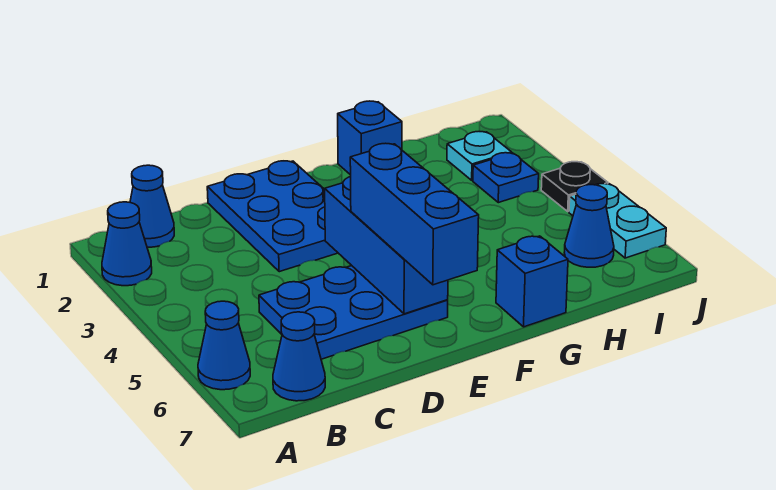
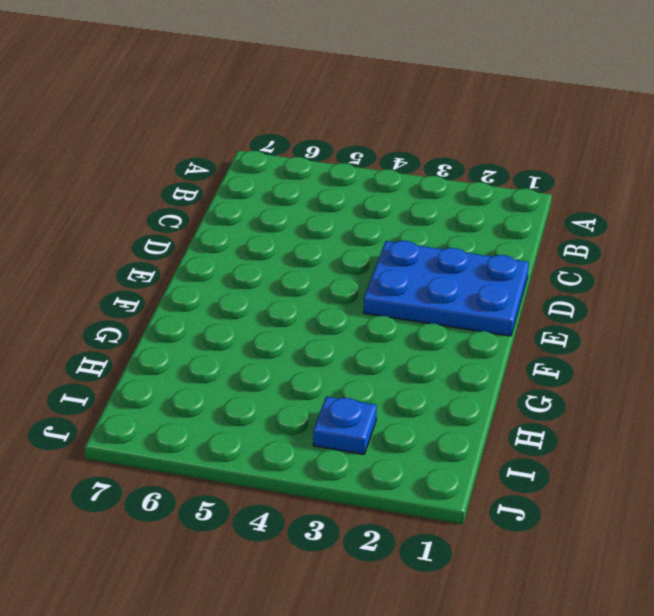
none -> blue 1x1 cone [102,202,152,286]
none -> blue 1x1 cone [198,301,250,390]
none -> blue 1x1 cone [130,165,174,247]

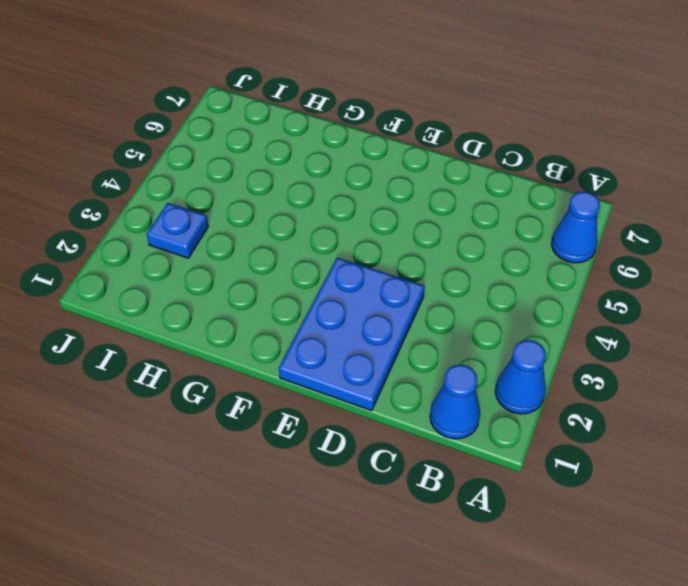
none -> blue 1x1 cone [273,312,325,401]
none -> blue 2x3 plate [259,266,448,359]
none -> blue 1x1 brick [338,101,402,175]

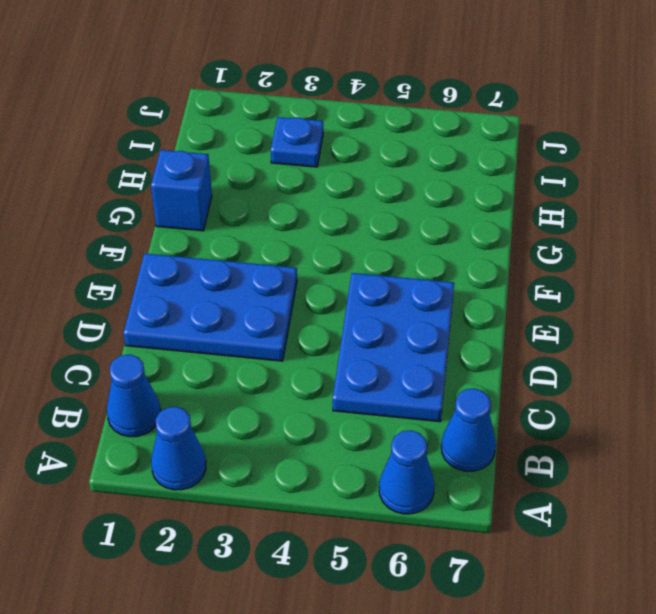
none -> blue 1x1 brick [496,236,568,327]
none -> cyan 1x1 plate [447,131,512,180]
none -> blue 1x1 cone [564,185,614,267]

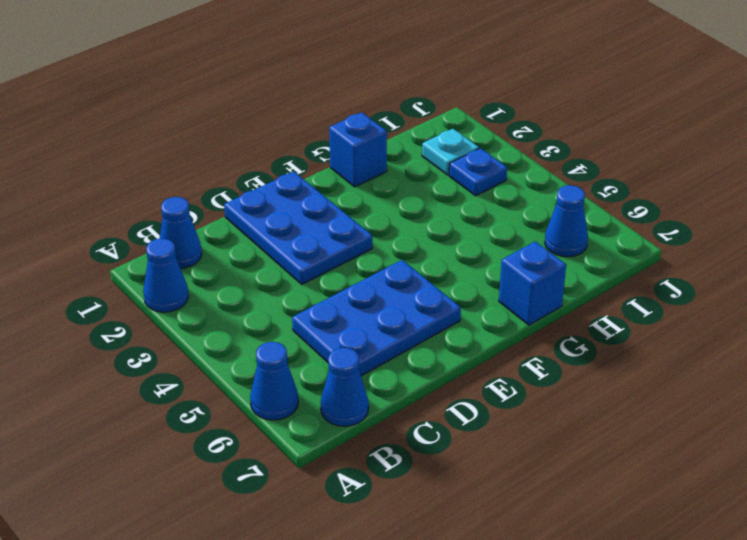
none -> black 1x1 plate [541,162,608,212]
none -> cyan 1x2 plate [569,184,666,258]
none -> blue 1x3 brick [325,177,448,314]

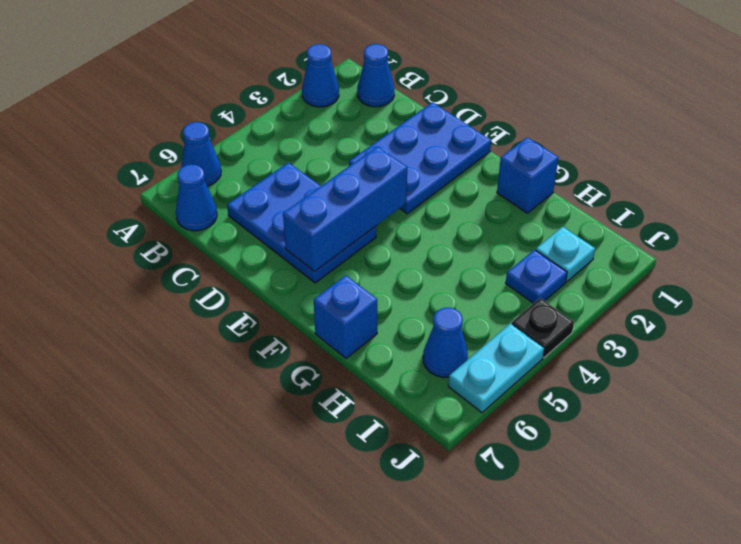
none -> blue 1x3 brick [350,143,479,285]

